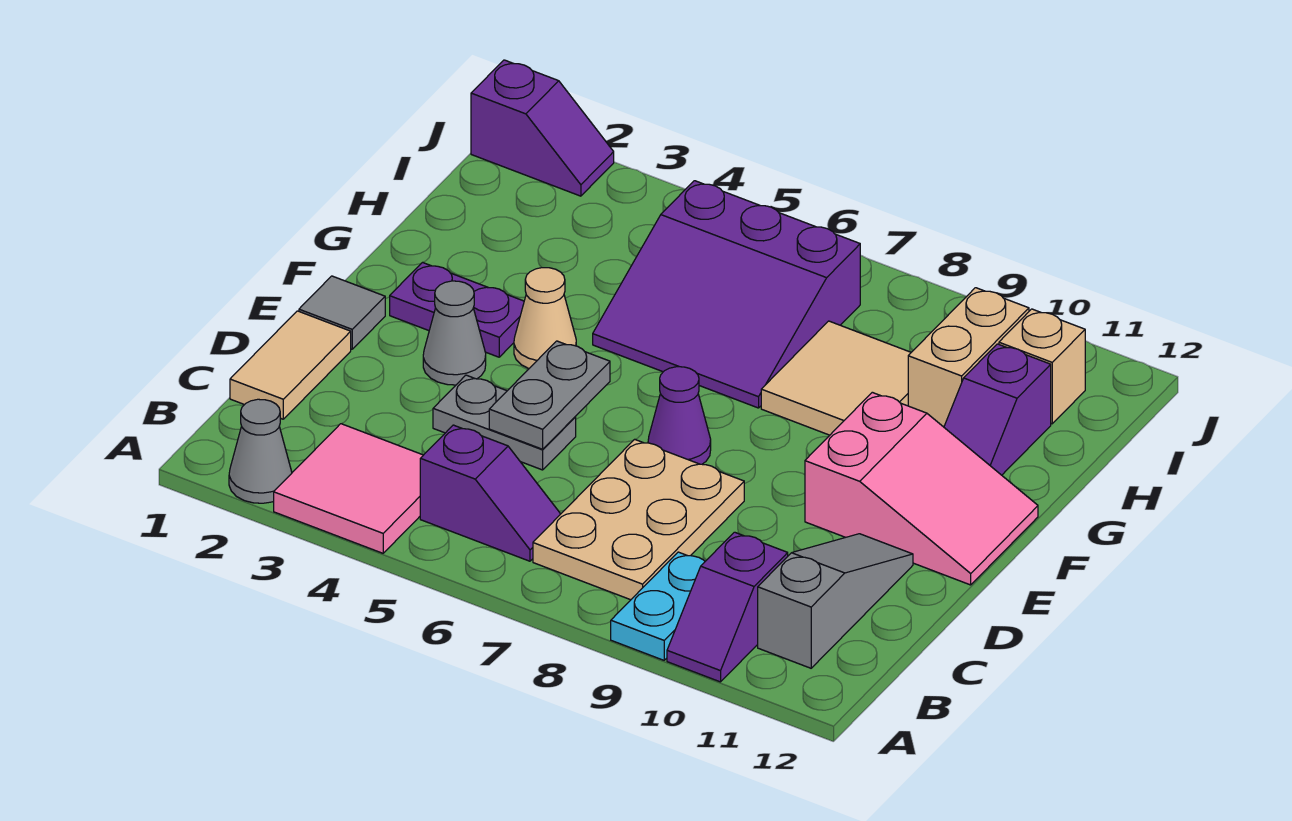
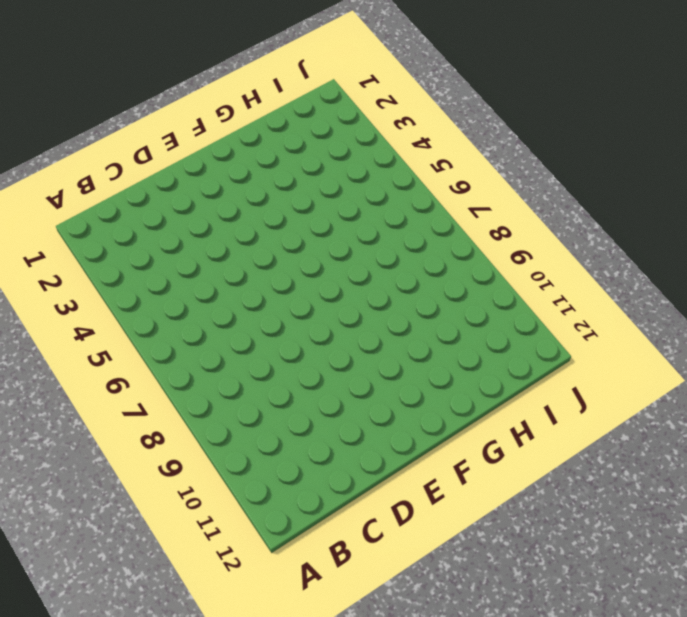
none -> grey 1x1 cone [229,399,292,503]
none -> pink 2x2 tile [274,424,423,553]
none -> cyan 1x2 plate [611,552,705,660]

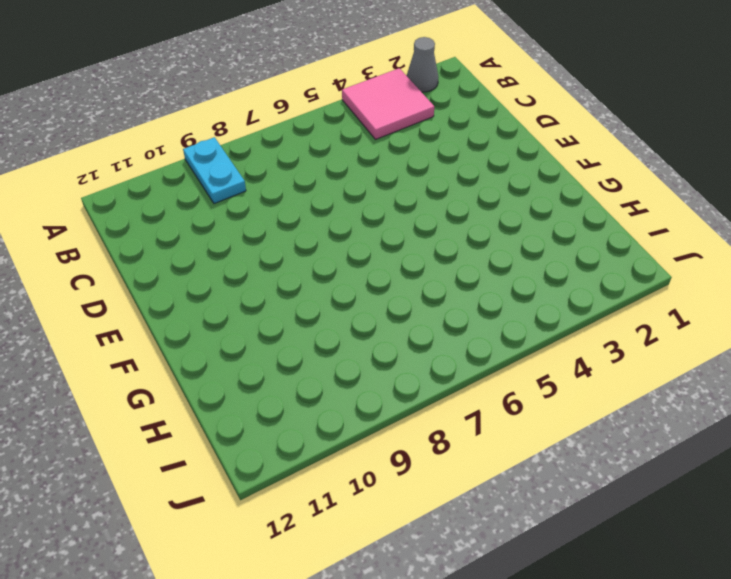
none -> purple 1x2 slope [667,532,788,682]
none -> purple 1x2 slope [420,425,560,561]
none -> tan 2x3 plate [533,439,744,600]

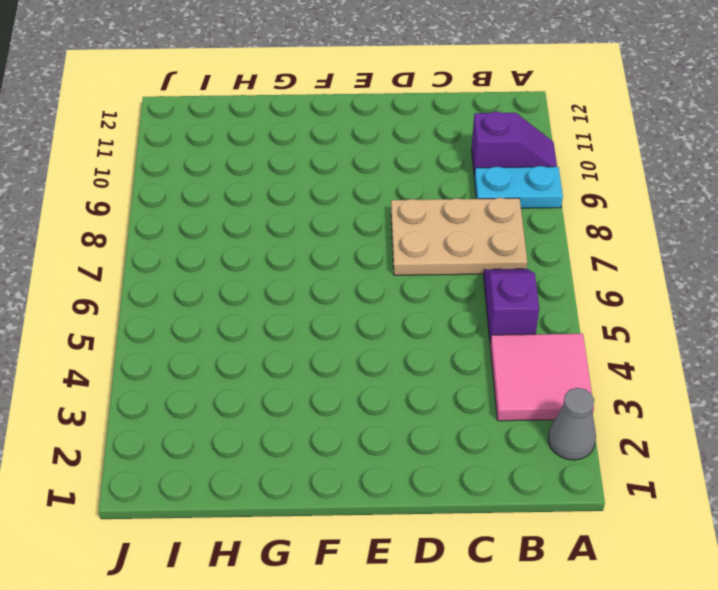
none -> grey 1x3 slope [758,534,913,668]
none -> tan 1x2 tile [230,311,351,419]
none -> grey 1x2 plate [433,375,576,470]

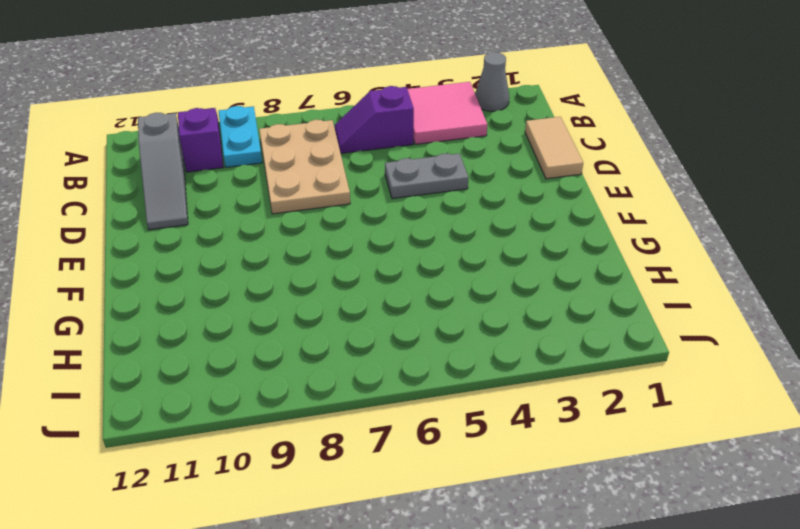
none -> grey 1x1 tile [299,276,385,349]
none -> grey 1x1 cone [423,281,486,385]
none -> purple 1x1 cone [648,367,711,464]

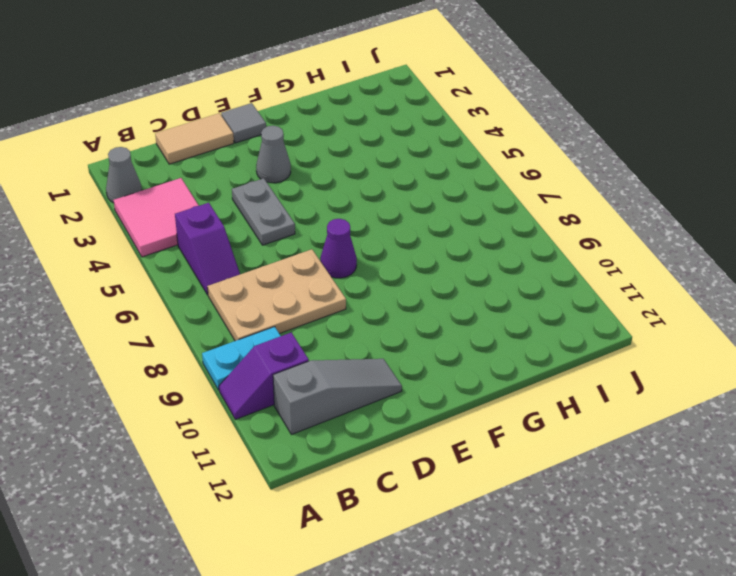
none -> pink 2x3 slope [805,392,1038,585]
none -> purple 1x2 plate [390,262,524,357]
none -> tan 1x1 cone [514,268,576,369]

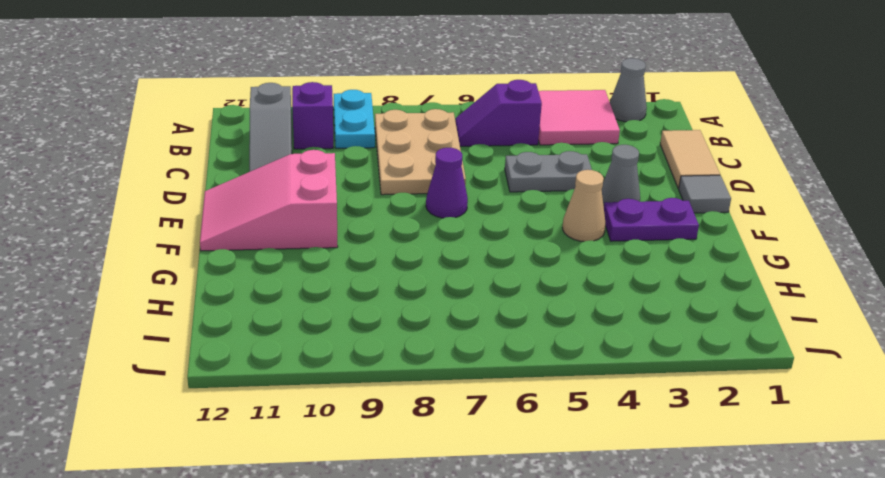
none -> purple 3x3 slope [593,181,860,408]
none -> tan 2x2 tile [761,321,911,435]
none -> purple 1x2 slope [944,344,1051,475]

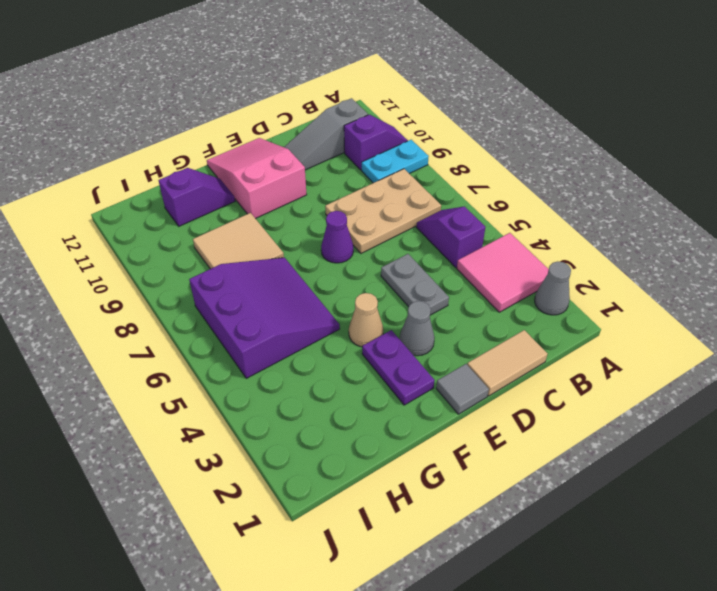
none -> tan 1x2 brick [908,288,1029,427]
none -> tan 1x1 brick [999,309,1085,424]
none -> purple 1x2 slope [471,60,614,196]

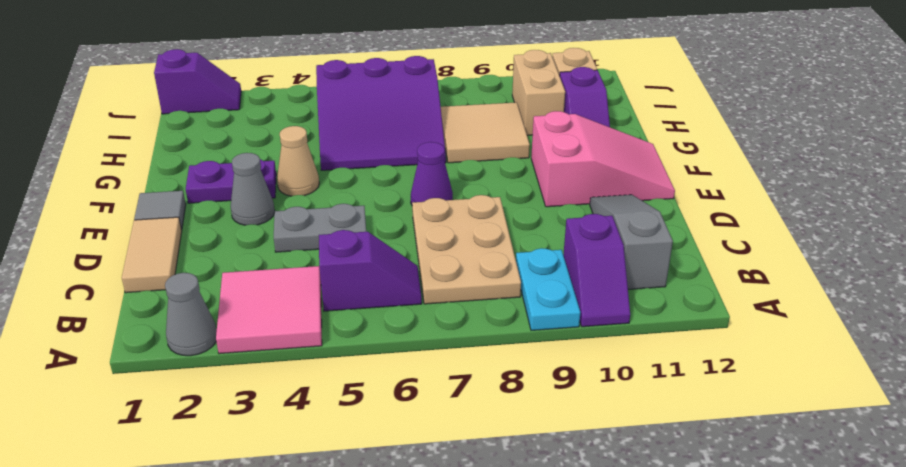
none -> grey 1x2 plate [489,341,610,449]

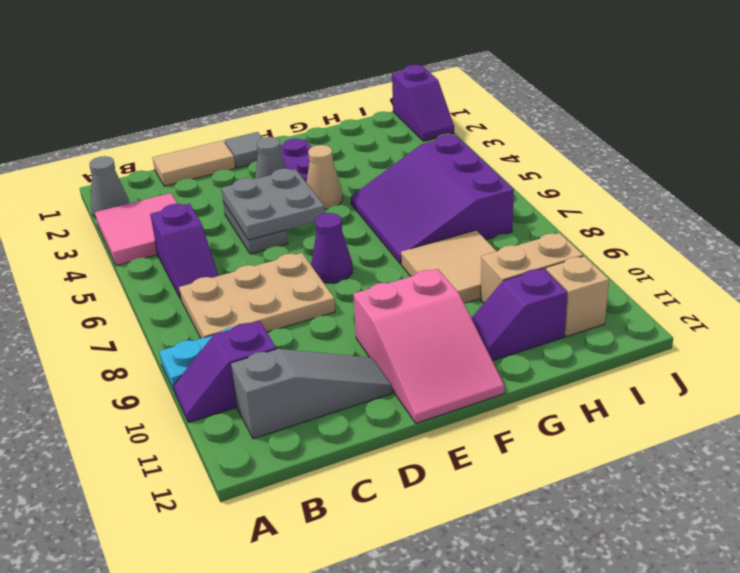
grey 2x2 plate [221,168,325,240] -> grey 1x2 plate [489,341,610,449]

